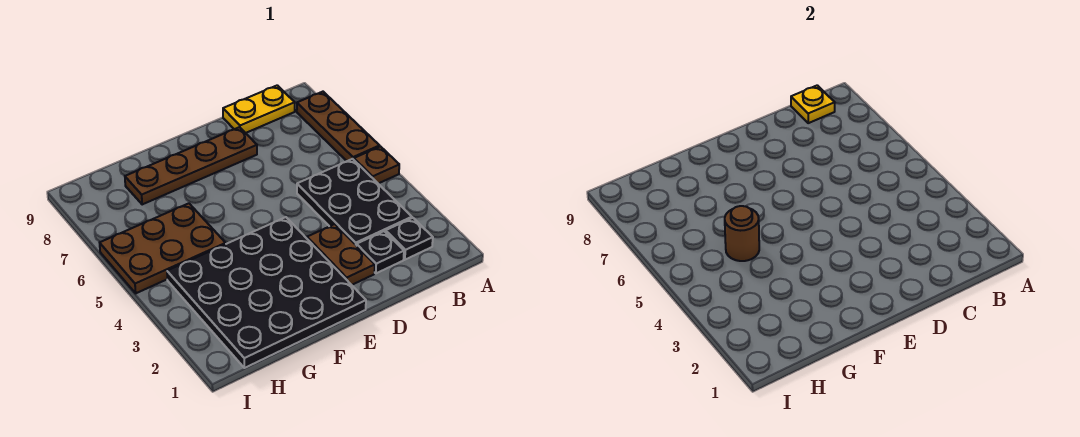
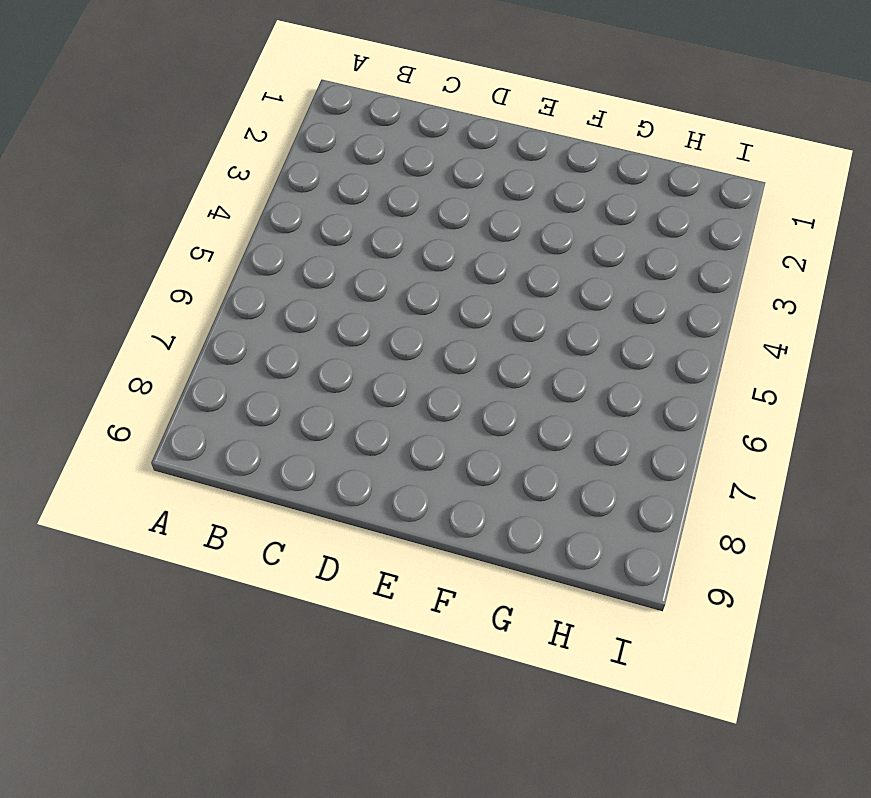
none -> brown 1x1 plate [354,146,399,184]
none -> brown 1x3 plate [297,92,380,161]
none -> black 1x1 plate [386,218,433,260]

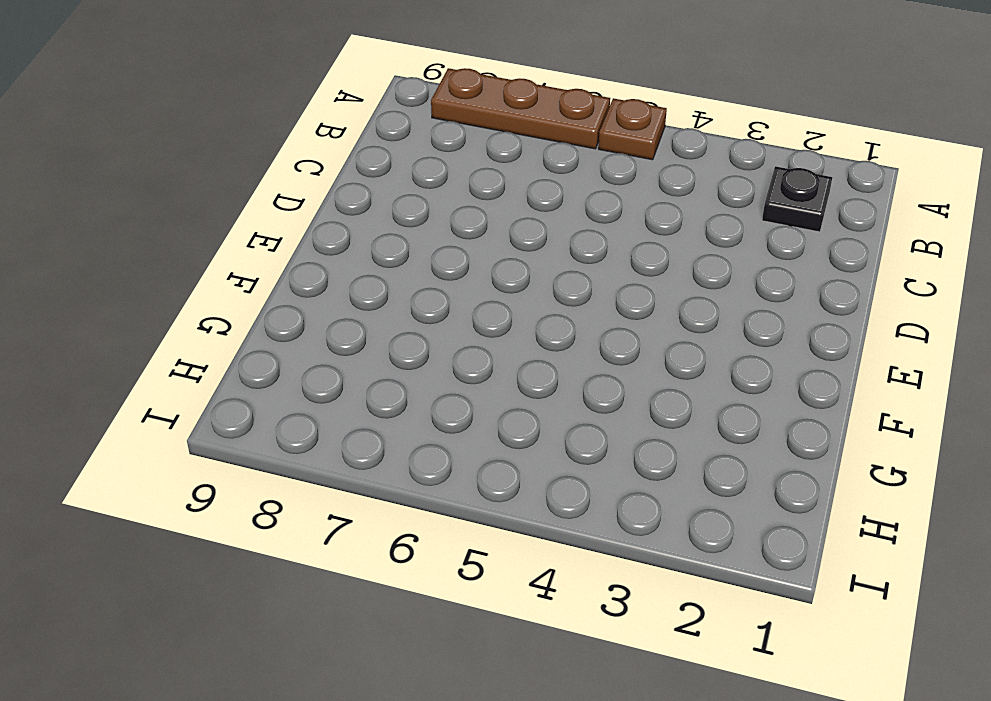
none -> black 2x3 plate [297,159,412,246]
none -> yellow 1x2 plate [223,85,295,133]
none -> black 1x1 plate [357,231,404,273]

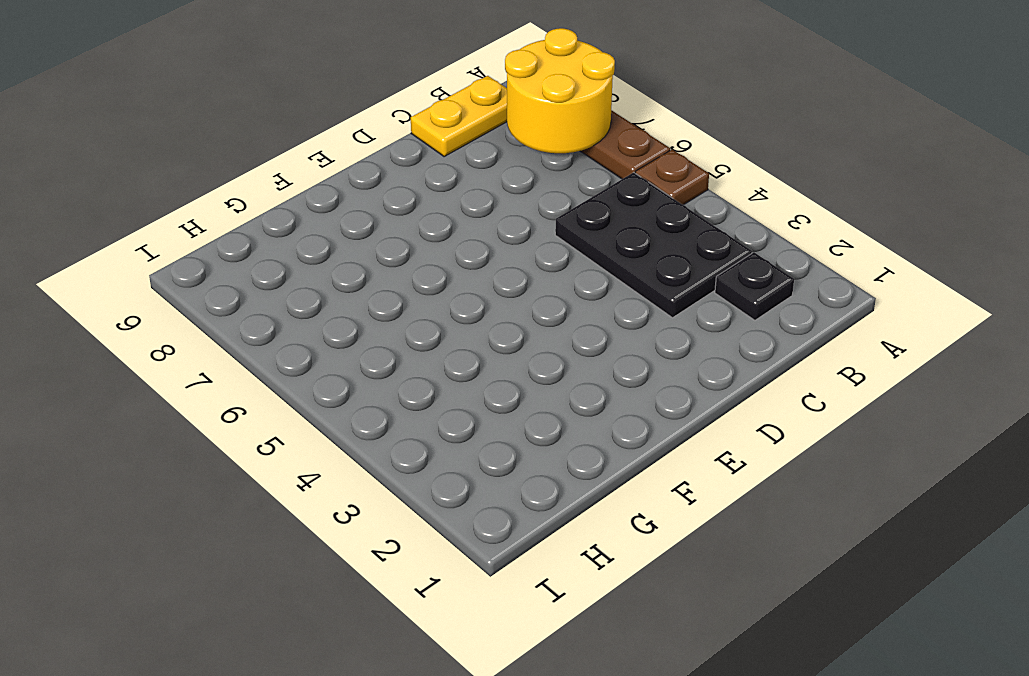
yellow 2x2 round brick [505,28,615,153] -> none
none -> black 1x1 plate [357,231,404,273]
none -> brown 1x2 plate [307,224,375,285]
none -> brown 1x4 plate [125,127,257,205]

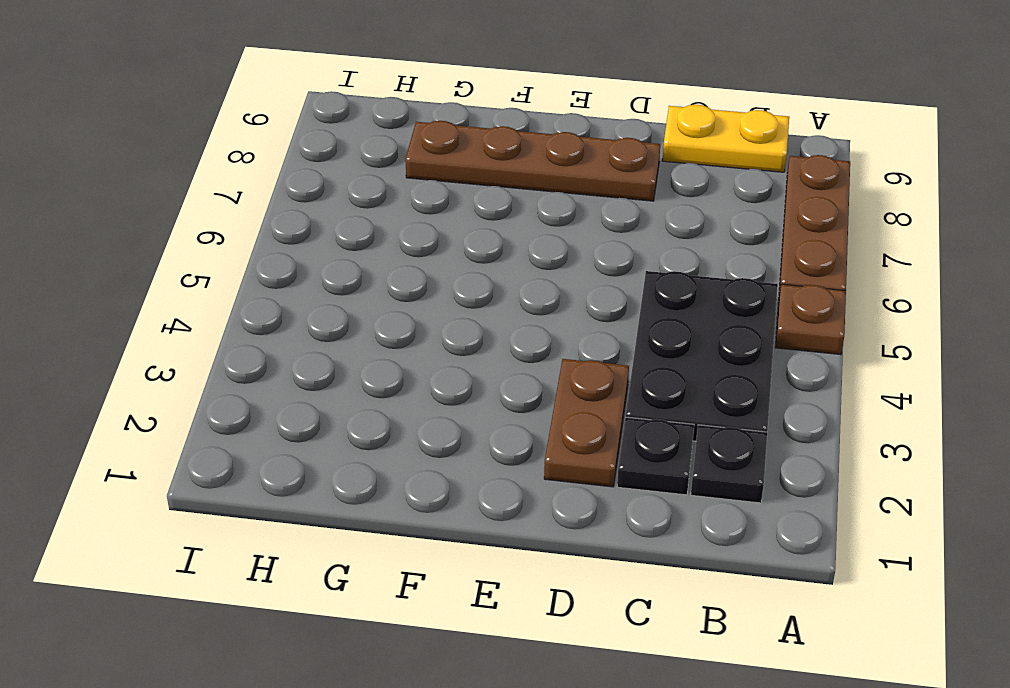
none -> black 4x4 plate [167,217,366,368]
none -> brown 2x3 plate [100,203,226,293]
none -> yellow 1x1 plate [791,85,835,123]

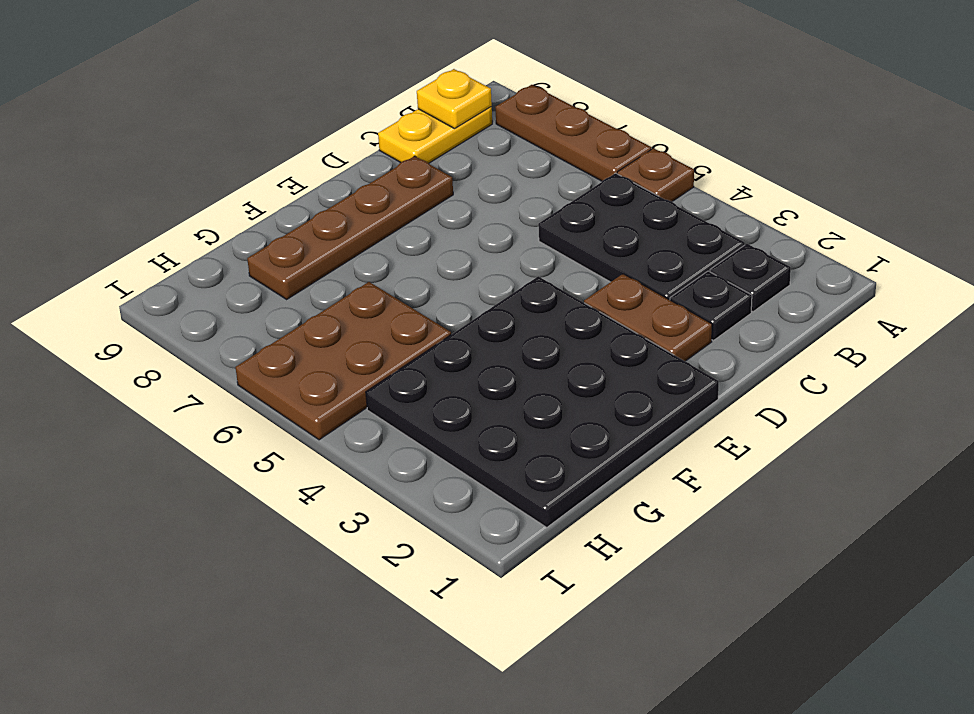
none -> brown 1x1 round brick [725,206,759,261]

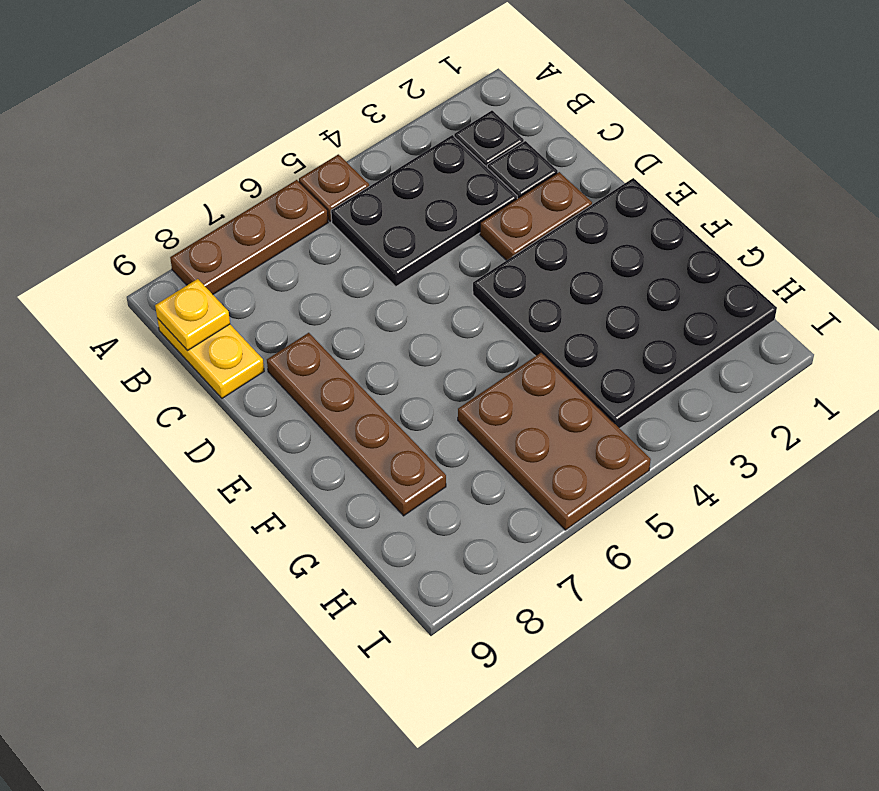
none -> brown 1x1 round brick [725,206,759,261]

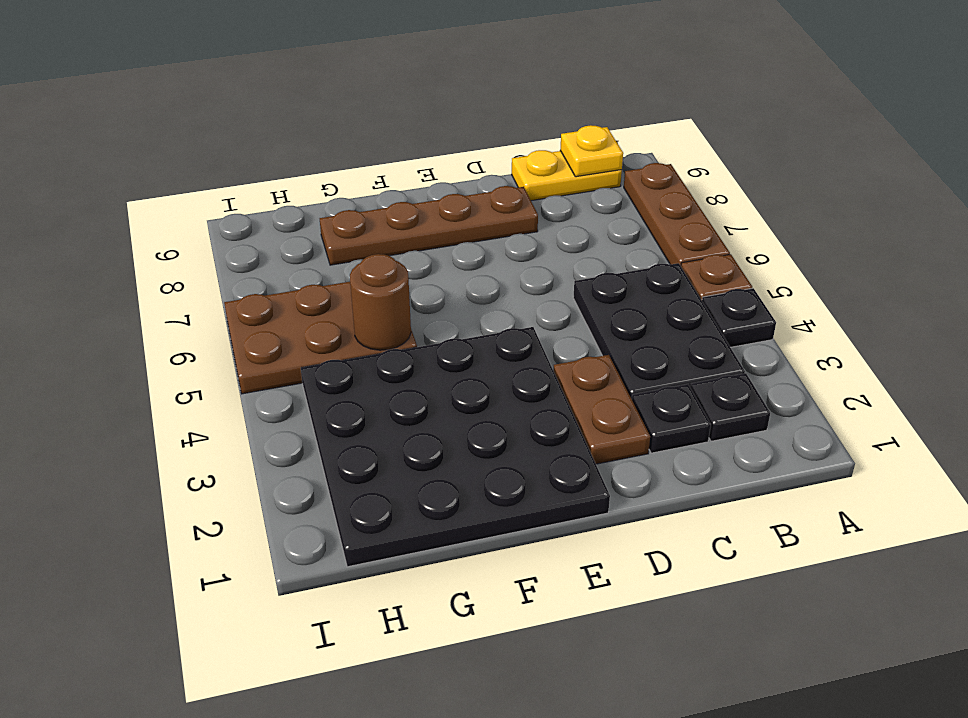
black 1x1 plate [702,288,776,347] -> none

